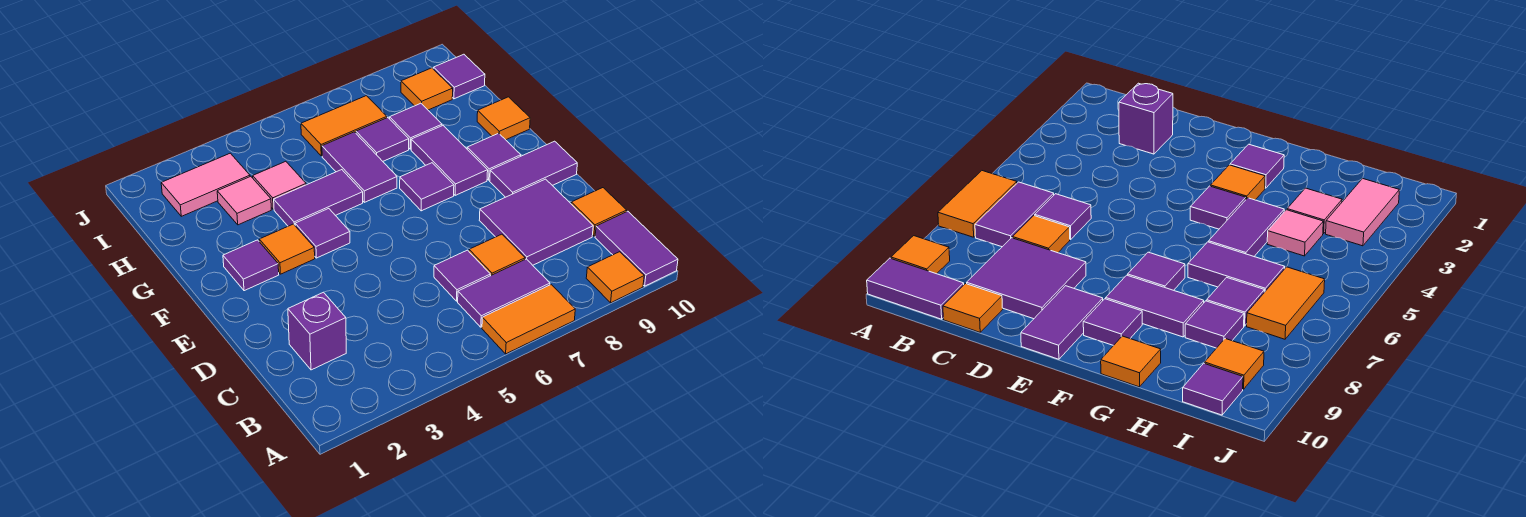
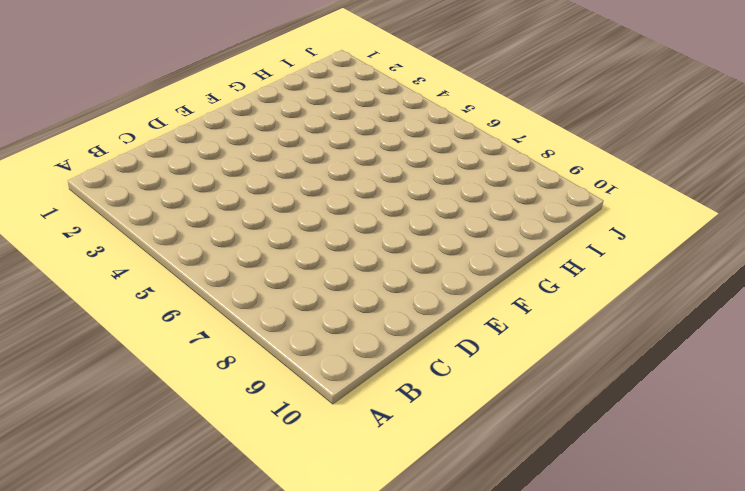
none -> orange 1x2 tile [482,285,575,354]
none -> orange 1x1 tile [586,252,644,303]
none -> purple 1x2 tile [595,211,678,286]

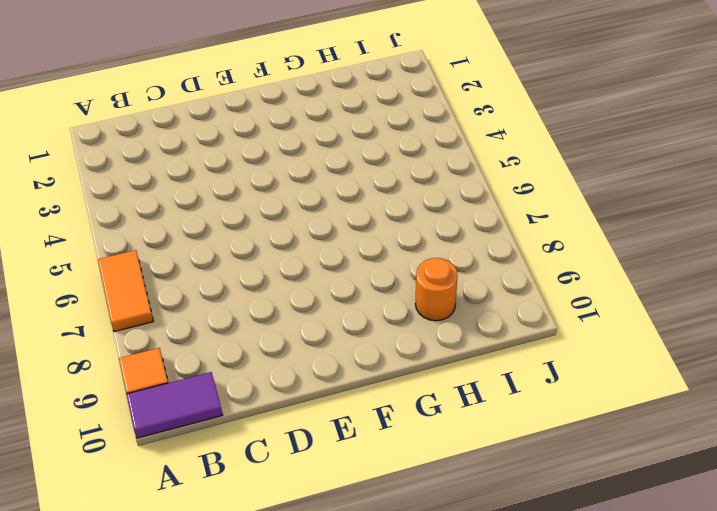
orange 1x1 round brick [415,258,458,321] -> none
none -> purple 1x2 tile [458,259,550,327]
none -> purple 1x1 brick [288,292,346,370]
none -> purple 1x1 tile [434,250,490,301]

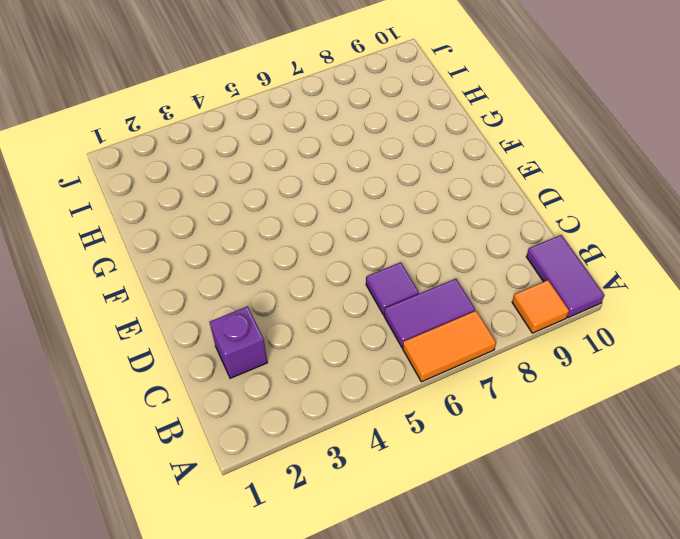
none -> orange 1x1 tile [469,234,525,276]
none -> purple 2x2 tile [479,179,593,265]
none -> orange 1x1 tile [571,188,627,236]

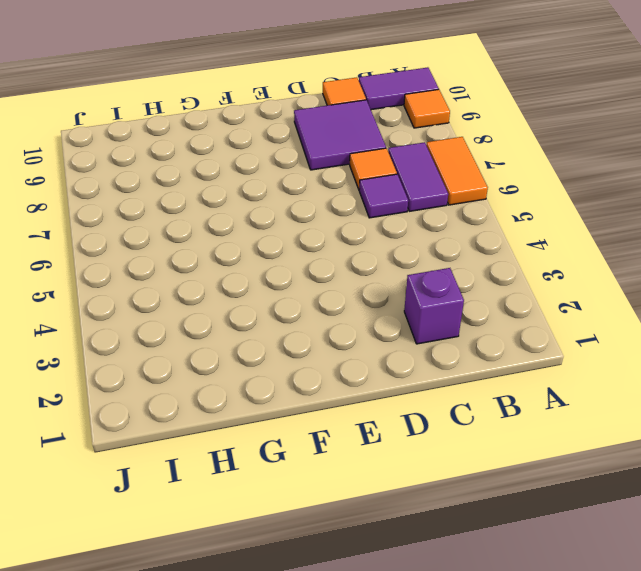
none -> purple 1x2 tile [490,141,577,197]
none -> purple 1x1 tile [223,240,279,291]
none -> orange 1x1 tile [259,224,315,274]

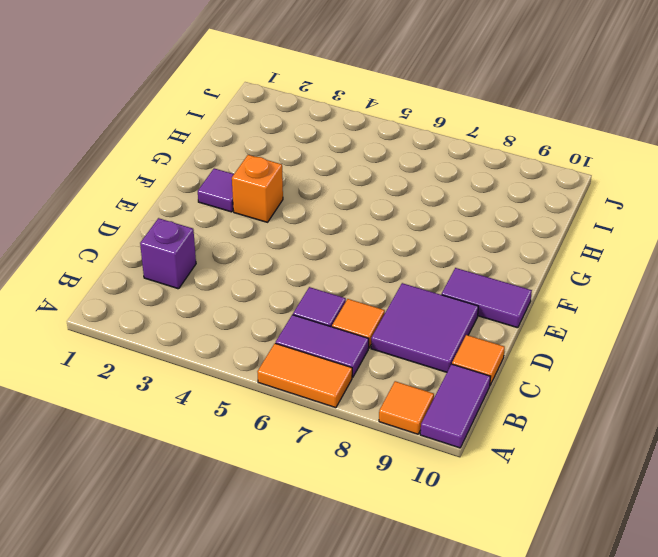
orange 1x1 brick [232,155,283,222] -> orange 1x1 tile [259,224,315,274]
none -> purple 1x1 tile [295,209,350,258]
none -> purple 1x1 tile [400,163,454,211]
none -> purple 1x2 tile [411,126,488,195]

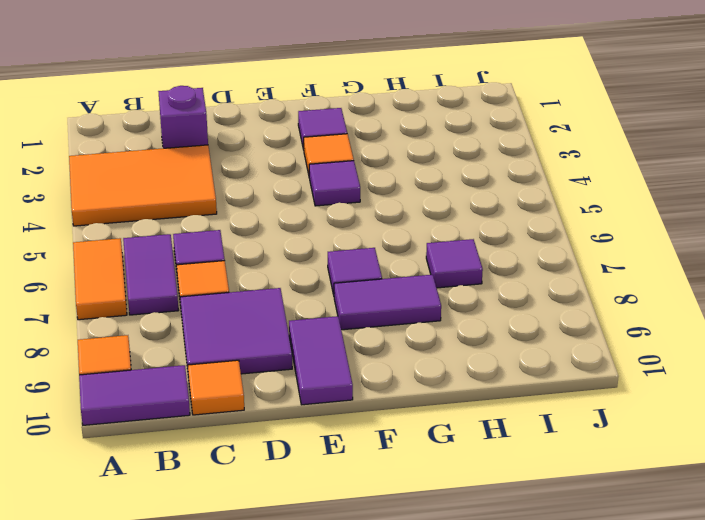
orange 2x3 tile [69,145,217,226] -> none
none -> purple 1x1 tile [467,133,521,180]
none -> purple 1x2 tile [274,170,363,226]
none -> purple 1x2 tile [322,132,397,202]

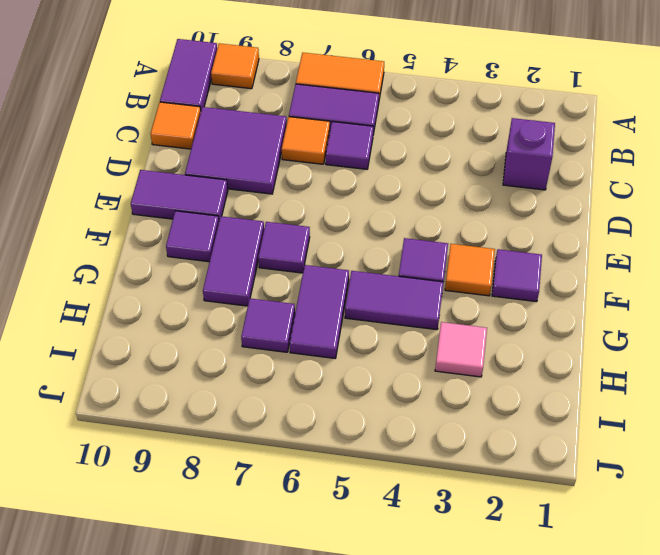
none -> orange 1x1 tile [477,97,530,140]
none -> pink 1x1 tile [253,161,306,209]
none -> purple 1x1 tile [390,103,442,149]

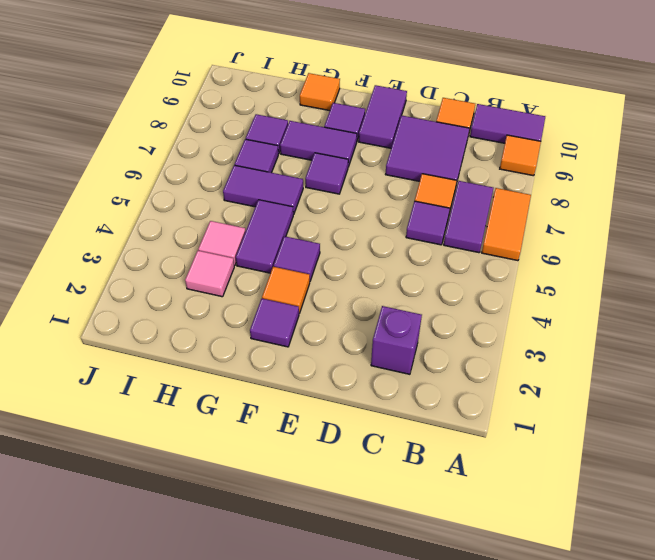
none -> pink 1x2 tile [161,153,250,216]
none -> orange 1x2 tile [301,96,387,156]
none -> orange 1x1 tile [401,68,453,110]

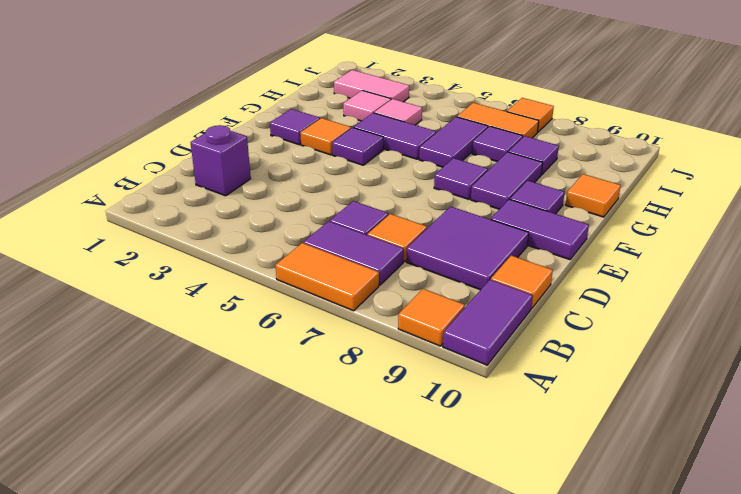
orange 1x1 tile [507,98,554,132] -> orange 1x1 tile moved to [401,68,453,110]
none -> purple 1x1 tile [433,54,485,99]

